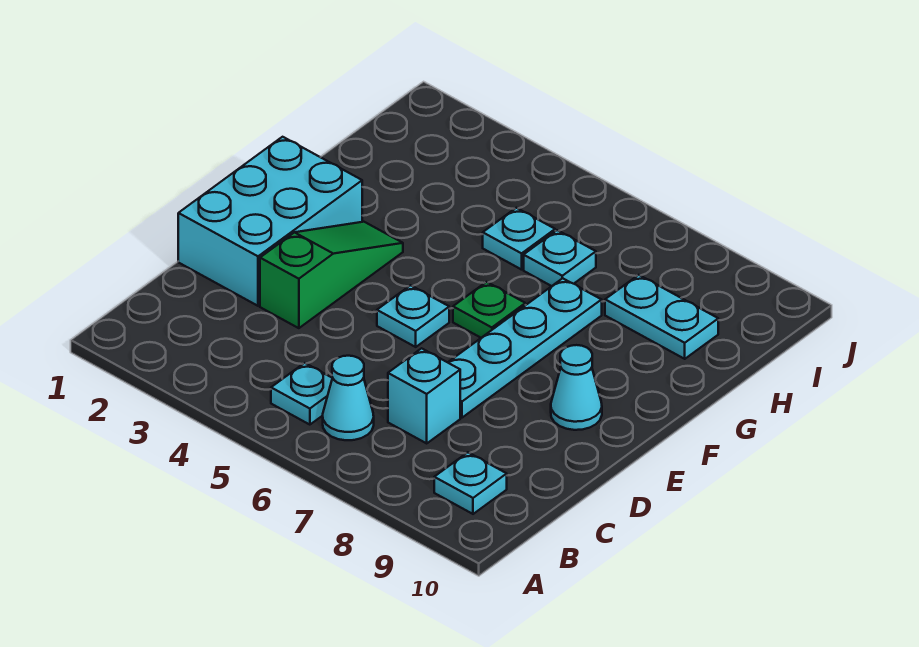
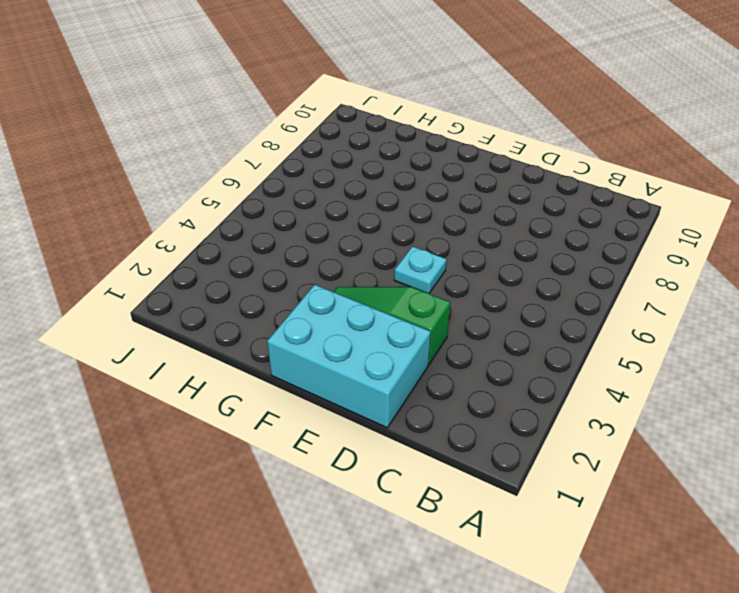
none -> cyan 1x1 plate [271,363,332,425]
none -> cyan 1x1 cone [323,356,374,440]
none -> cyan 1x1 plate [434,452,507,514]

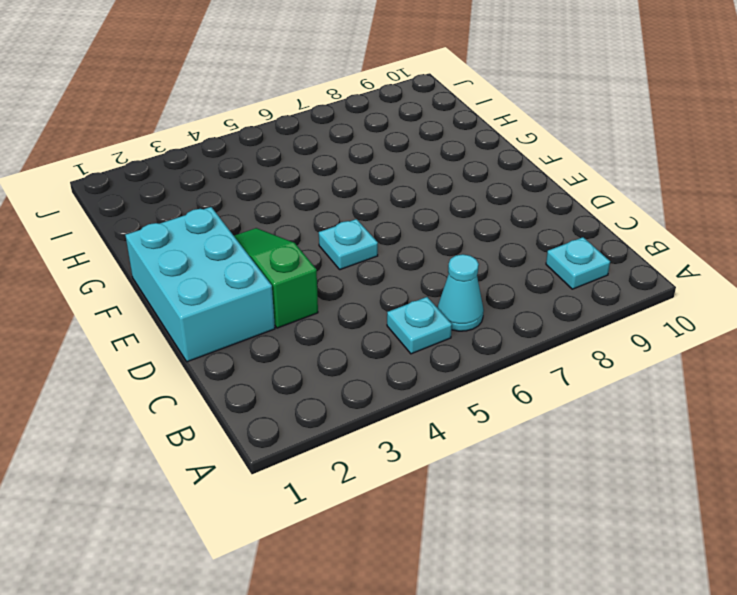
none -> cyan 1x1 brick [388,348,460,443]
none -> cyan 1x4 plate [448,278,602,418]
none -> cyan 1x1 cone [551,345,602,430]

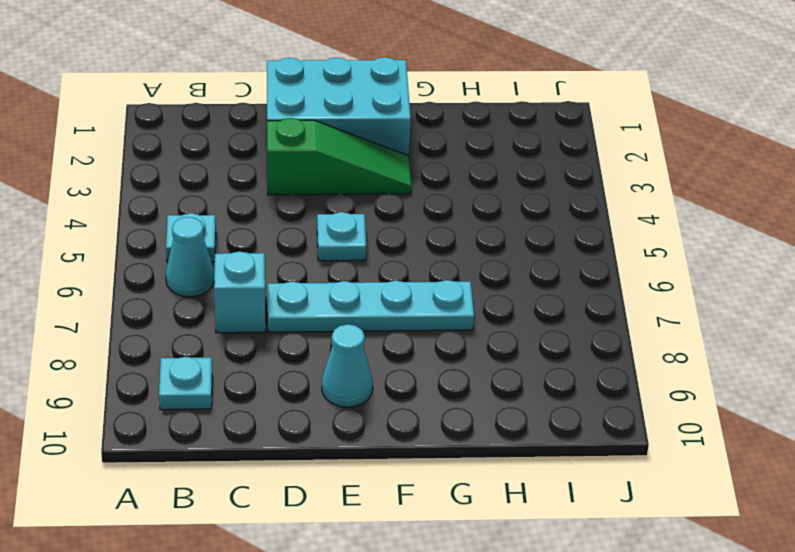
none -> green 1x1 plate [453,282,525,338]
none -> cyan 1x1 plate [483,208,555,270]
none -> cyan 1x1 plate [524,230,596,286]

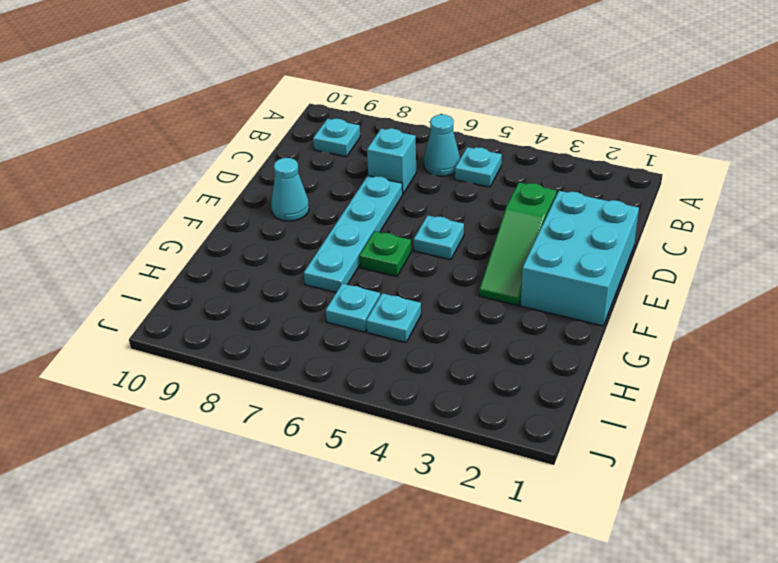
none -> cyan 1x2 plate [605,275,718,359]

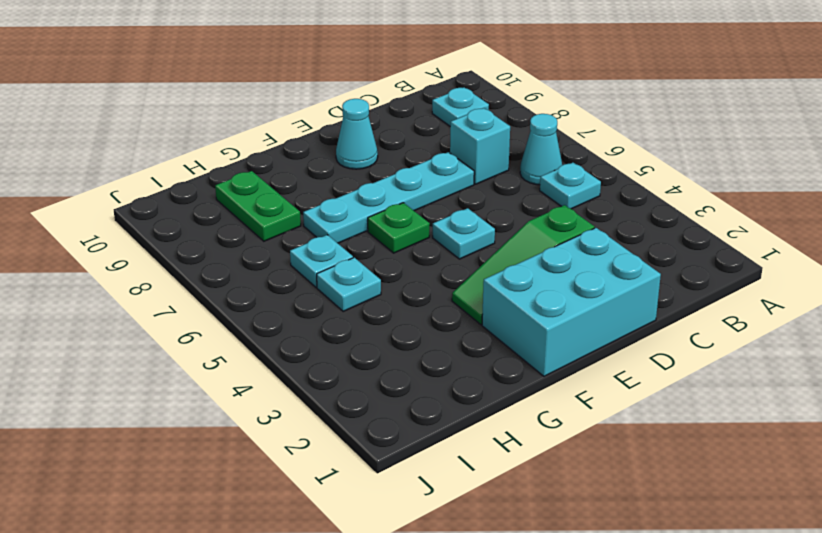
green 1x2 plate [215,171,301,241] -> cyan 1x2 plate [605,275,718,359]

